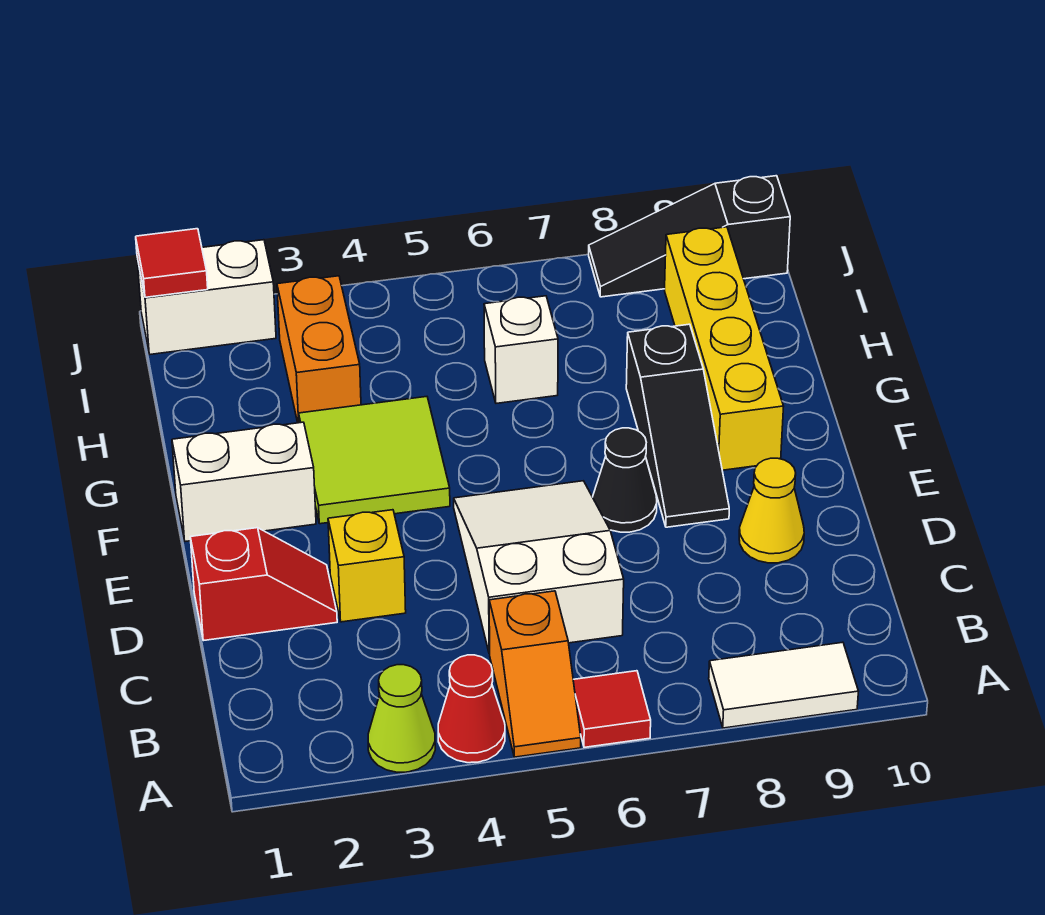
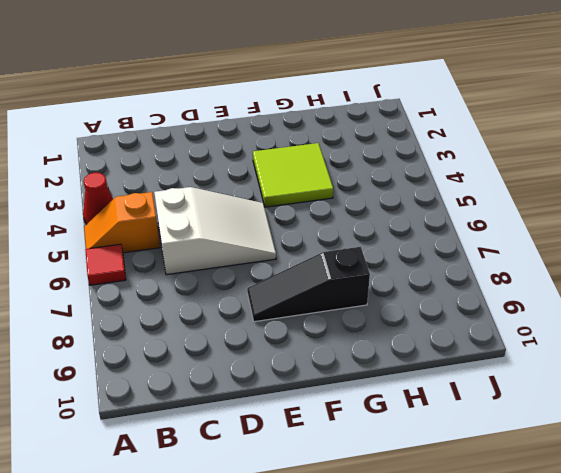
none -> lime 1x1 cone [368,665,435,772]
none -> white 1x2 tile [709,642,858,728]
none -> red 1x2 slope [190,528,337,640]

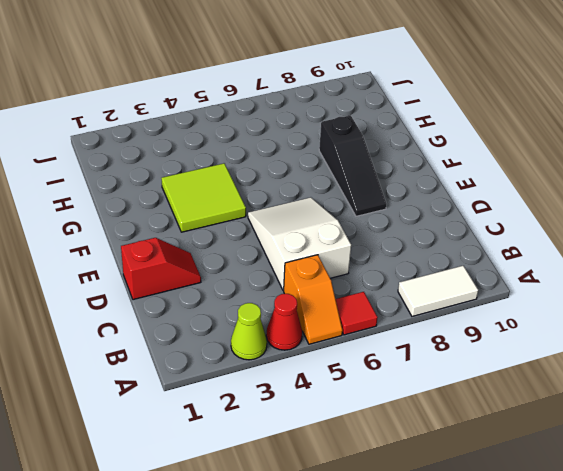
none -> yellow 1x1 brick [328,510,406,622]
none -> yellow 1x1 cone [739,458,804,563]
none -> black 1x1 cone [593,428,657,532]

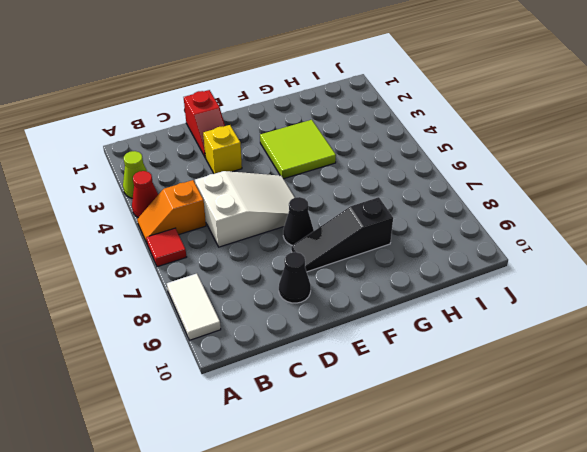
black 1x1 cone [279,252,311,303] -> yellow 1x1 cone [739,458,804,563]
none -> white 1x2 brick [172,422,316,542]
none -> yellow 1x4 brick [665,227,784,470]
none -> orange 1x2 brick [277,276,361,423]

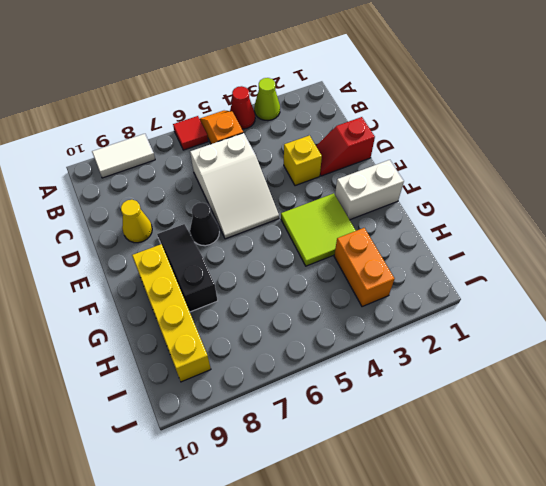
none -> white 1x1 brick [484,296,558,403]
none -> white 1x2 brick [137,240,276,354]
none -> black 1x3 slope [589,176,790,297]

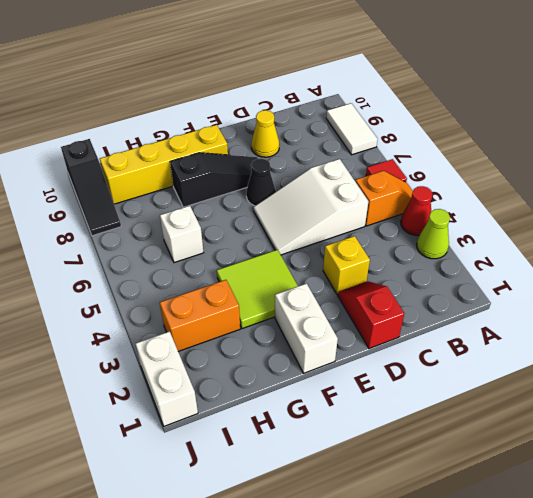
none -> red 1x1 tile [136,229,208,297]

